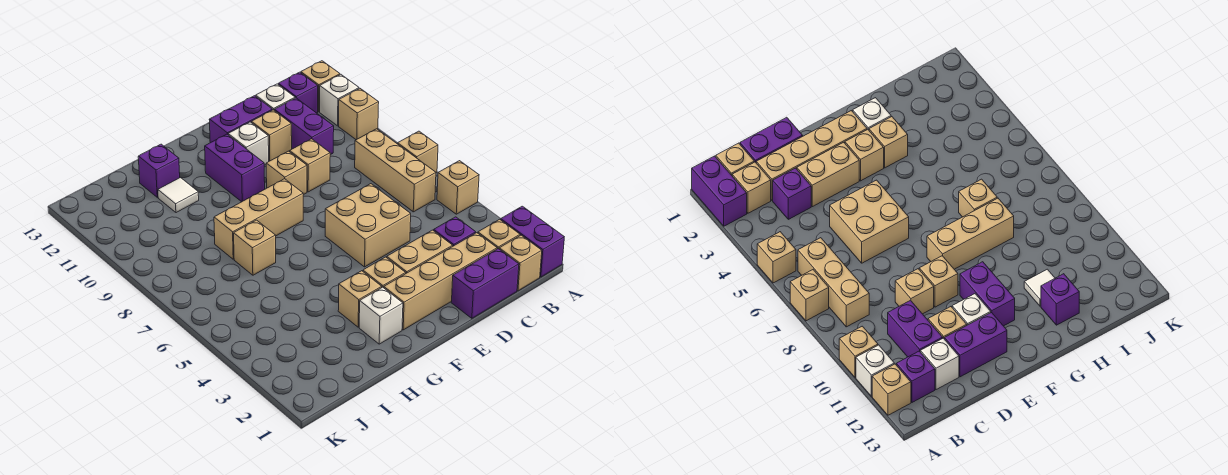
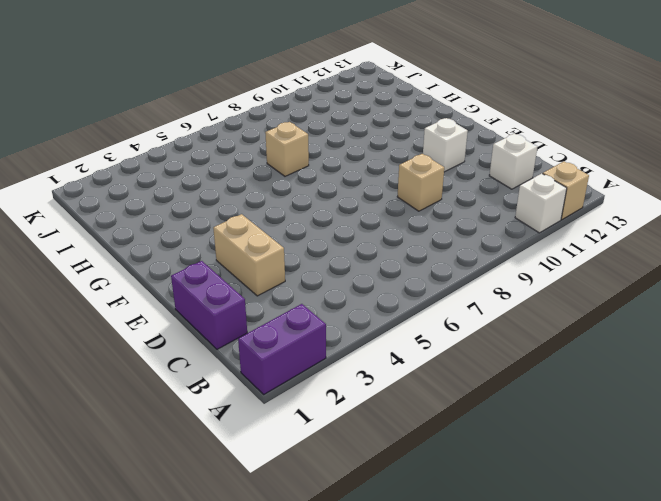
none -> tan 1x1 brick [437,161,479,214]
none -> tan 1x1 brick [398,131,438,173]
none -> tan 1x1 brick [339,89,379,140]
none -> tan 1x1 brick [499,235,542,291]

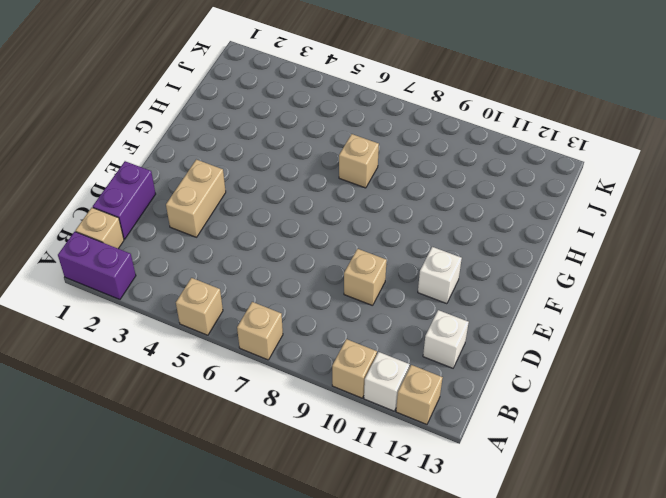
none -> tan 1x1 brick [478,219,520,249]
none -> tan 1x3 brick [355,129,436,212]
none -> purple 1x1 brick [278,72,318,113]
none -> tan 1x4 brick [384,233,497,330]

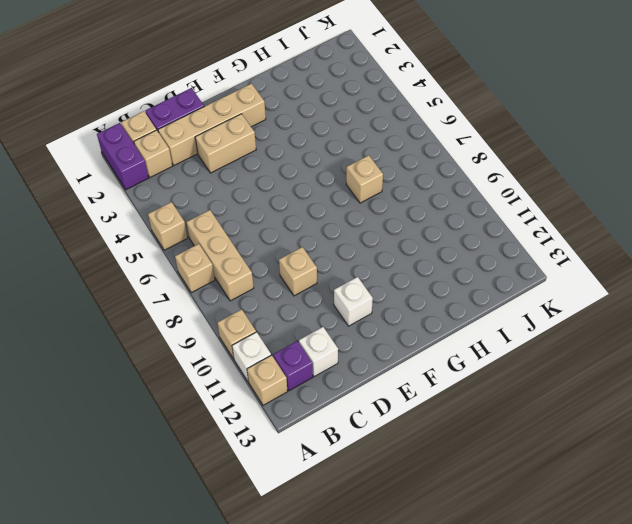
none -> purple 1x1 brick [434,217,476,246]
none -> purple 1x2 brick [274,98,334,155]
none -> tan 2x2 brick [325,184,411,267]
none -> tan 1x1 brick [251,110,292,161]

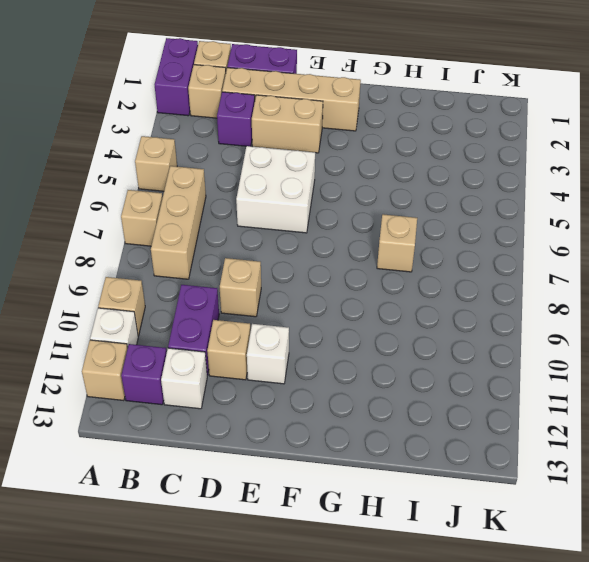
white 2x2 brick [236,146,315,233] -> tan 2x2 brick [325,184,411,267]
none -> purple 1x2 brick [209,96,272,143]
none -> tan 1x1 brick [266,151,307,195]
none -> tan 1x1 brick [363,257,406,288]
none -> tan 1x3 brick [214,179,303,259]

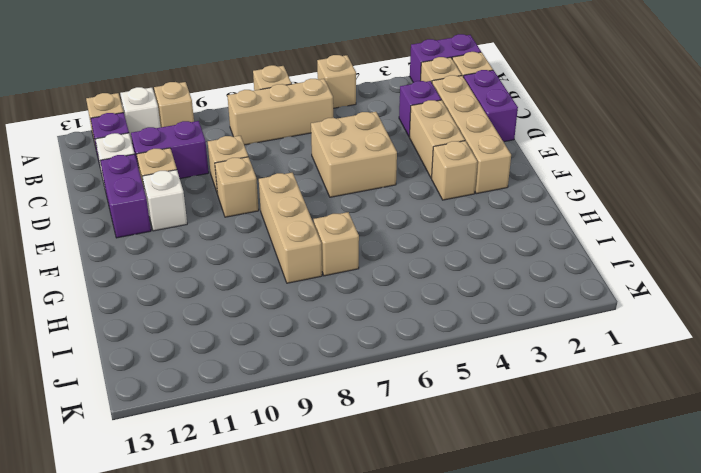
none -> purple 1x2 brick [205,134,265,202]
none -> white 1x1 brick [359,287,403,344]
none -> tan 1x1 brick [338,271,382,327]
none -> white 1x1 tile [158,177,199,213]

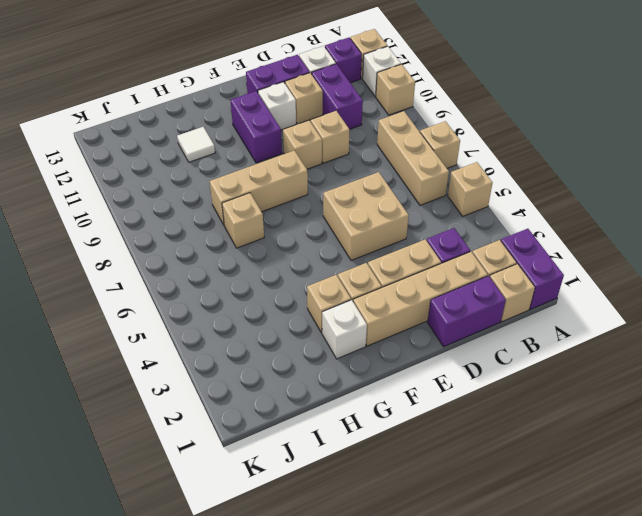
none -> purple 1x1 brick [138,144,180,197]

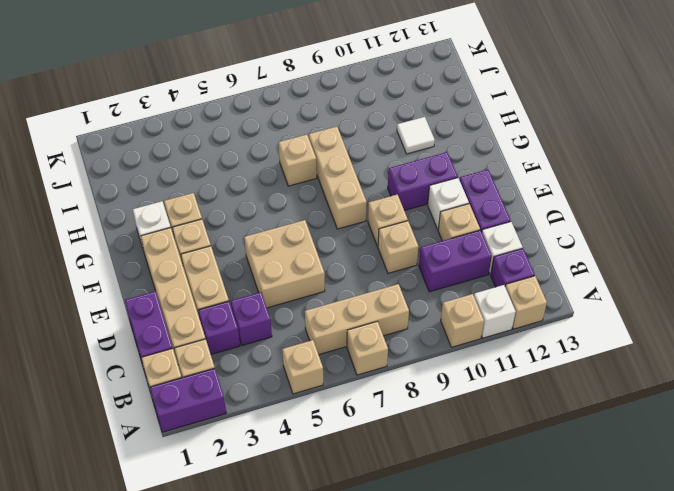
purple 1x1 brick [231,292,272,345] -> purple 1x1 brick moved to [138,144,180,197]

